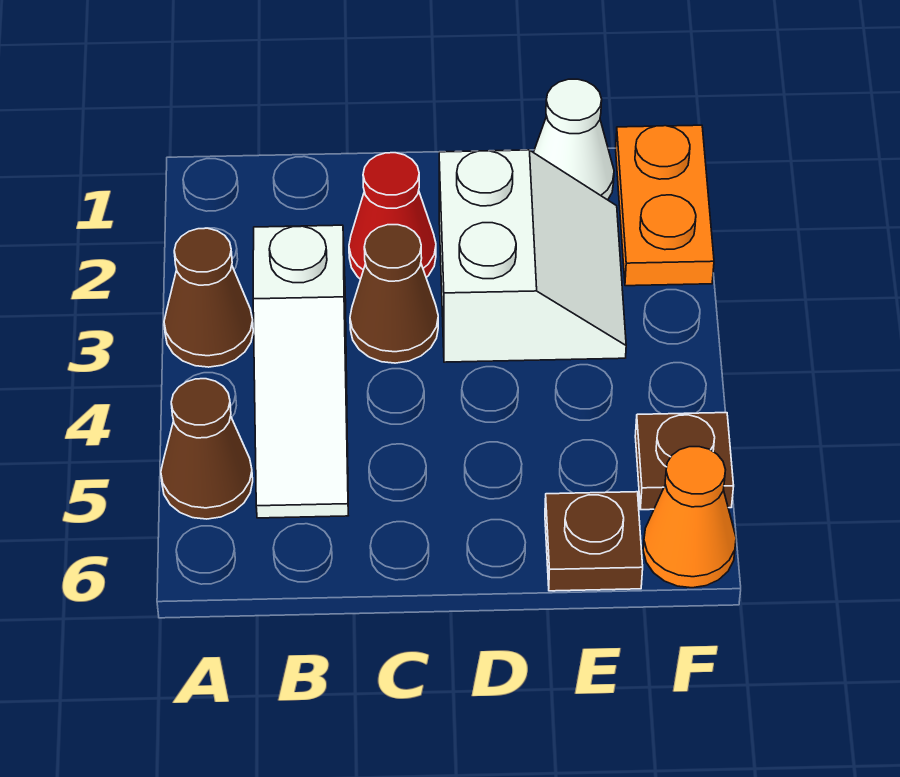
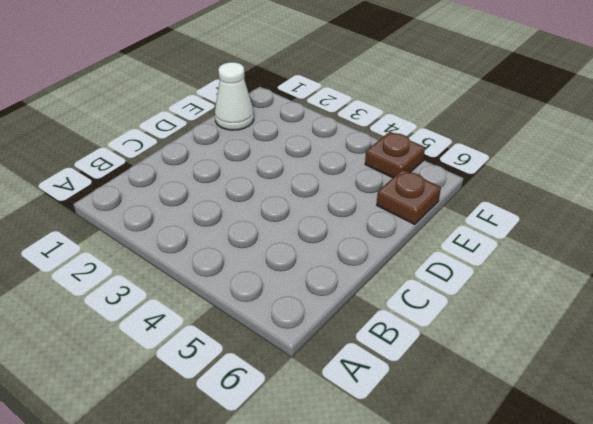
none -> brown 1x1 cone [164,228,253,367]
none -> brown 1x1 cone [161,379,253,519]

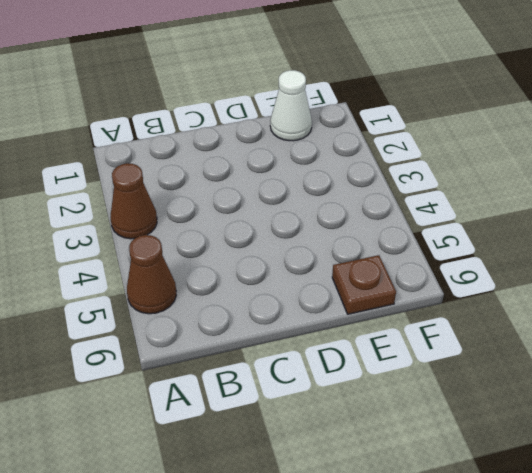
none -> white 1x3 slope [253,225,348,518]
none -> red 1x1 cone [349,153,436,279]

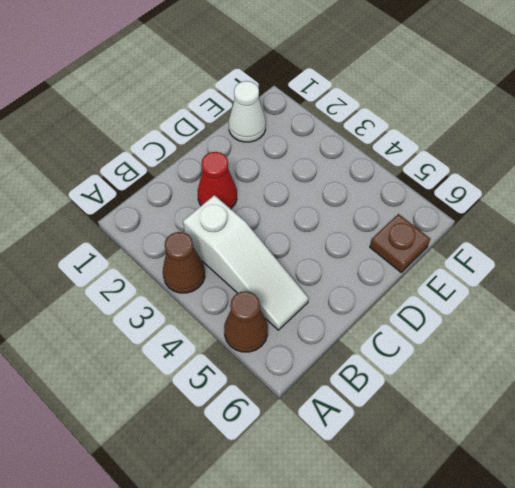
none -> brown 1x1 cone [350,225,438,363]
none -> white 2x2 slope [439,150,626,362]

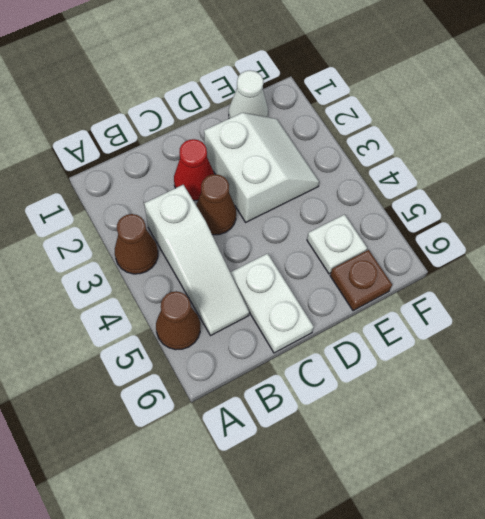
white 1x2 plate [230,253,314,353] -> none
white 1x1 plate [307,215,367,274] -> none
none -> orange 1x2 plate [616,125,714,286]
none -> brown 1x1 plate [635,413,734,510]

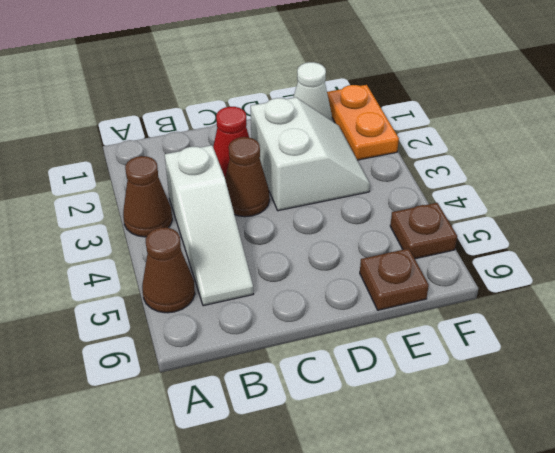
none -> orange 1x1 cone [643,447,736,588]

